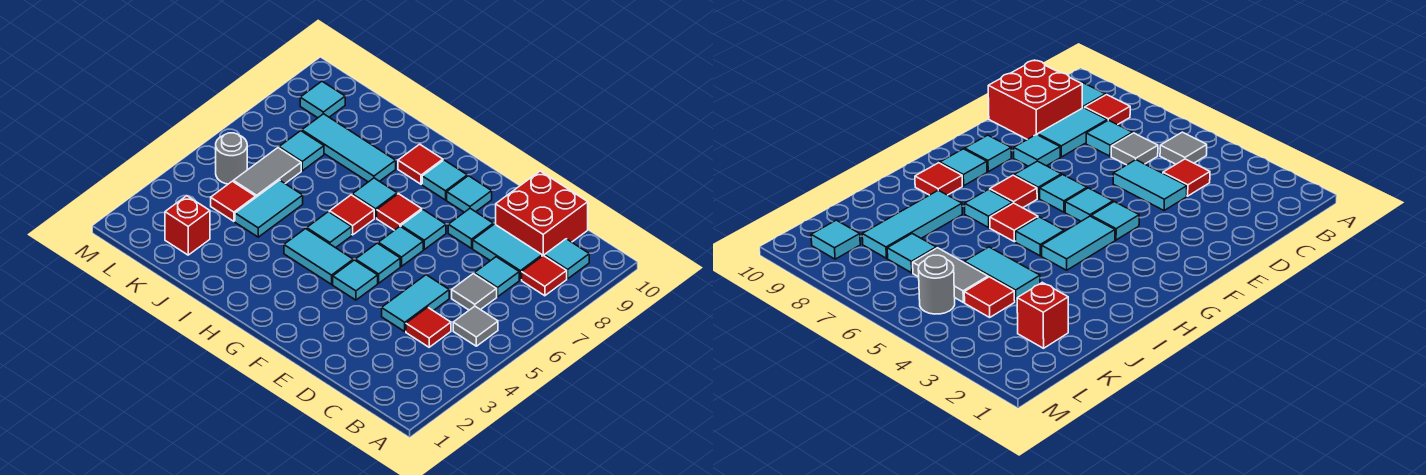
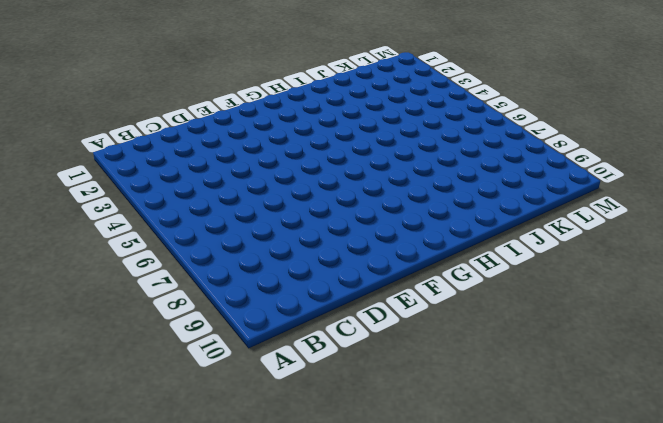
none -> grey 1x1 tile [453,306,498,346]
none -> red 1x1 tile [522,256,567,296]
none -> cyan 1x1 tile [544,239,589,279]
none -> red 1x1 tile [406,307,451,347]

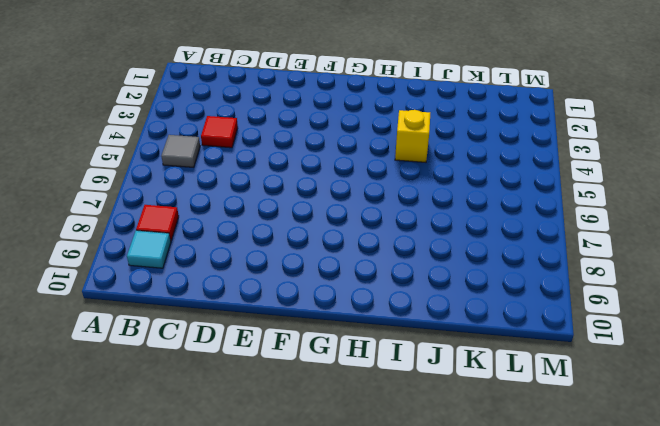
yellow 1x1 brick [395,110,430,162] -> none
none -> grey 1x1 tile [452,274,497,310]
none -> cyan 1x1 tile [474,257,519,297]
none -> cyan 1x2 tile [473,224,542,280]
none -> red 2x2 brick [496,171,588,256]

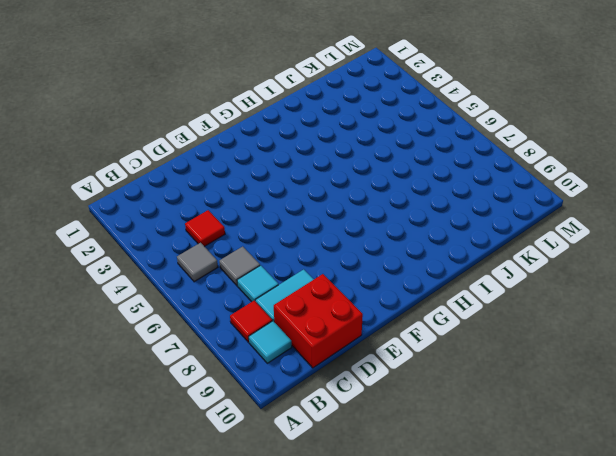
none -> cyan 1x2 tile [382,275,449,331]
none -> cyan 1x1 tile [448,209,493,248]
none -> cyan 1x1 tile [333,260,378,300]
none -> cyan 1x1 tile [356,243,400,283]

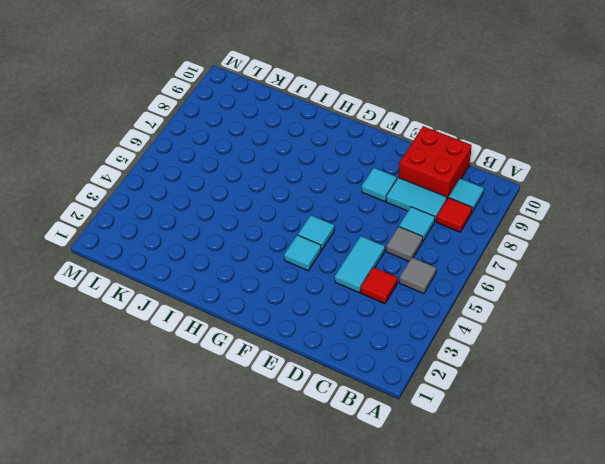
none -> cyan 1x1 tile [378,227,423,266]
none -> cyan 1x1 tile [401,210,446,249]
none -> cyan 1x1 tile [447,176,492,212]
none -> cyan 1x2 tile [284,229,353,284]

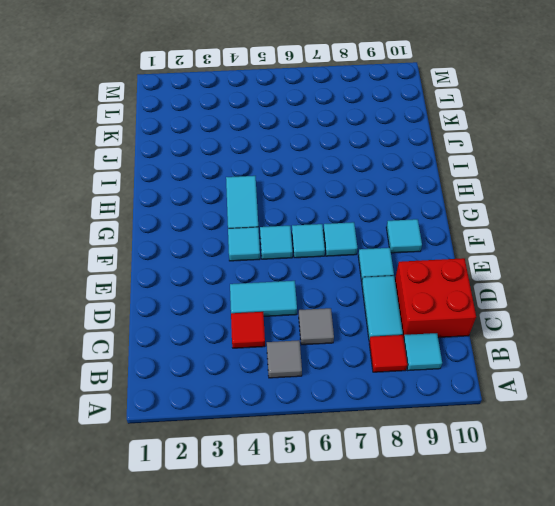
none -> cyan 1x1 tile [474,257,519,297]
none -> red 1x1 tile [377,194,422,230]
none -> cyan 1x1 tile [422,160,467,200]
none -> cyan 1x1 tile [307,212,352,248]

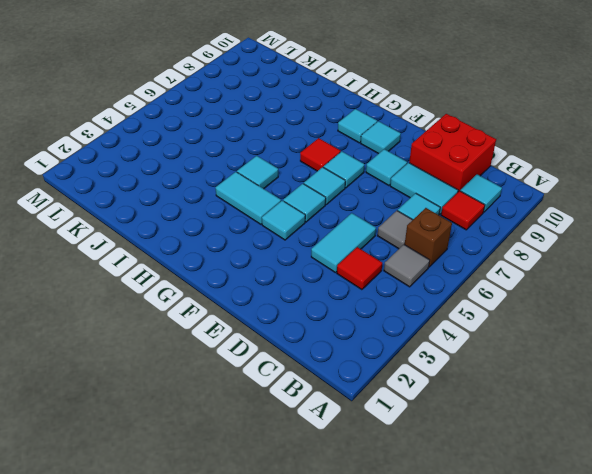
brown 1x1 brick [405,208,452,267] -> none
none -> red 1x1 tile [329,195,374,235]
none -> cyan 1x1 tile [352,178,397,218]
none -> red 1x1 tile [398,144,443,184]
none -> cyan 1x3 tile [302,114,396,182]

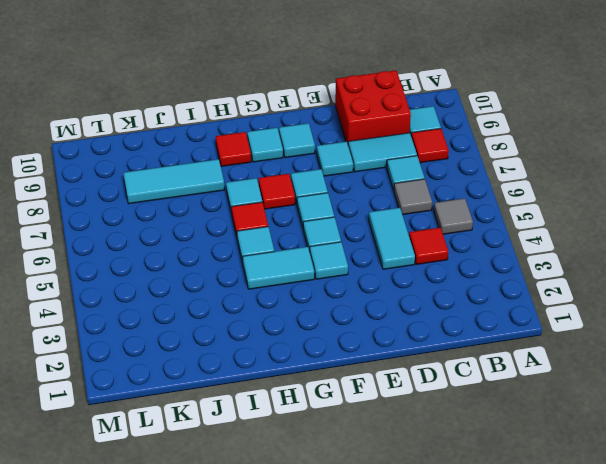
none -> cyan 1x2 tile [235,180,303,237]
none -> red 1x1 brick [165,196,210,255]
none -> red 1x1 tile [211,181,256,221]
none -> grey 1x2 tile [233,148,301,197]

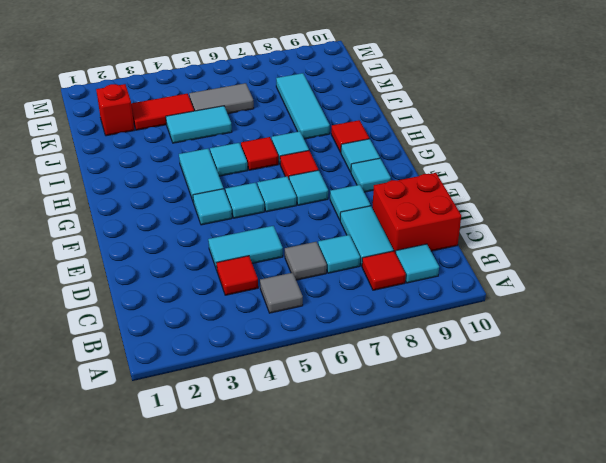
red 1x2 tile [131,94,194,130] -> red 1x1 tile [211,181,256,221]
none -> cyan 1x1 tile [279,131,324,171]
none -> grey 1x1 round brick [216,133,247,184]
none -> cyan 1x1 tile [300,81,345,118]

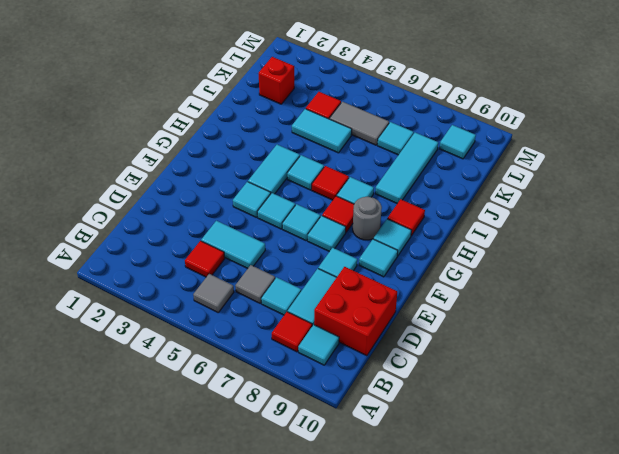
grey 1x1 round brick [353,197,382,240] -> grey 1x1 round brick moved to [216,133,247,184]

